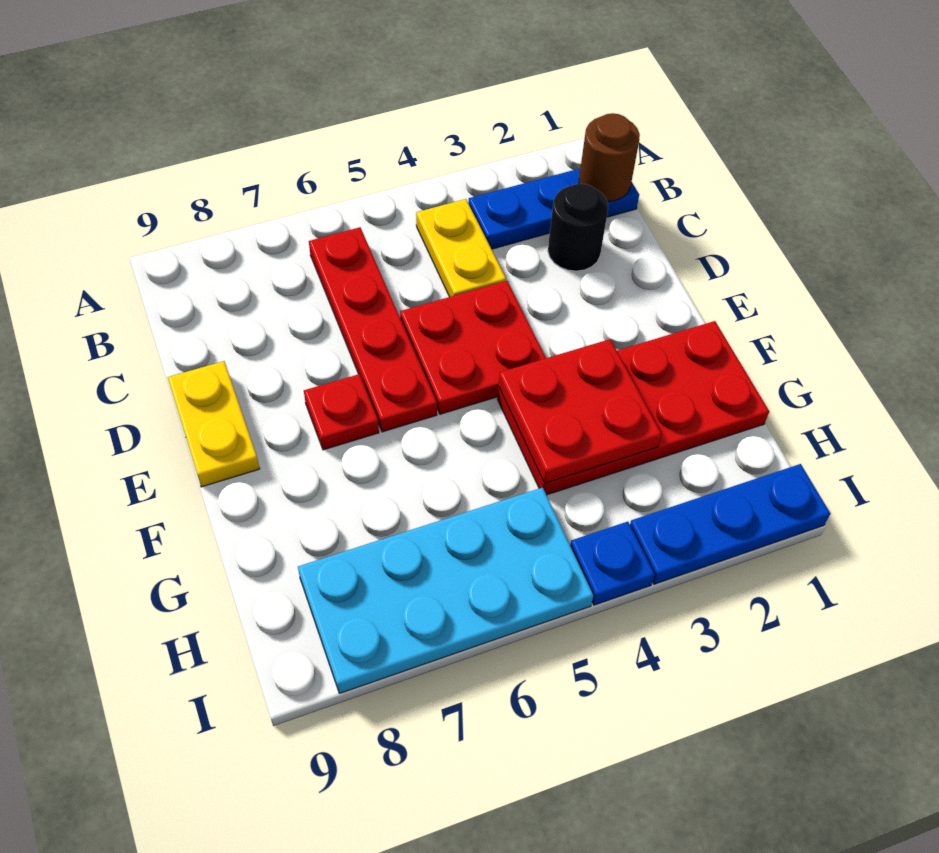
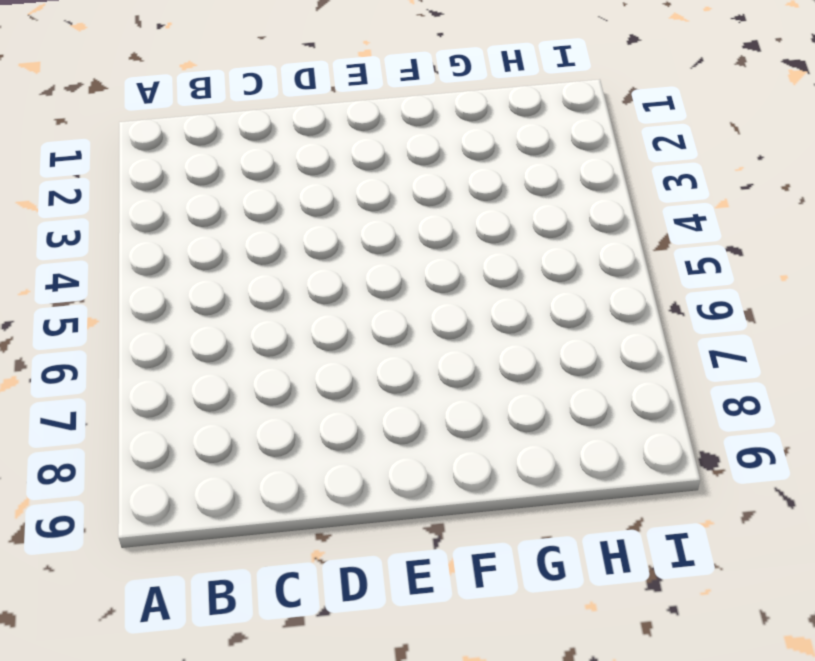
none -> blue 1x3 plate [468,169,639,249]
none -> yellow 1x2 plate [416,199,506,297]
none -> red 1x4 plate [309,227,437,432]

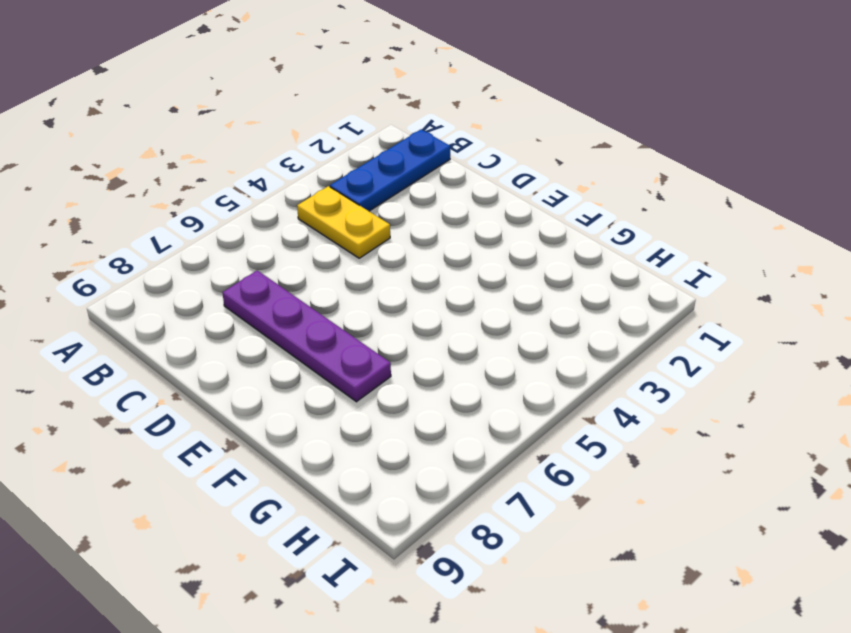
purple 1x4 plate [222,270,391,402] -> red 1x1 plate [304,374,379,450]
none -> red 1x4 plate [309,227,437,432]
none -> black 1x1 round brick [548,184,608,271]
none -> red 2x2 plate [400,281,546,414]

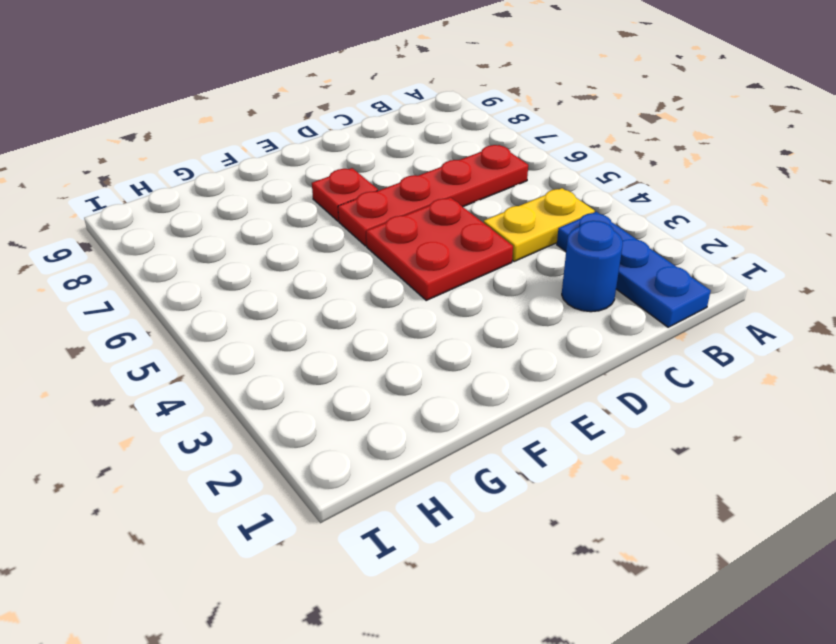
blue 1x1 round brick [562,221,623,312] -> black 1x1 round brick [548,184,608,271]
none -> yellow 1x2 plate [167,361,260,487]
none -> red 2x4 plate [497,321,769,495]
none -> cyan 2x4 plate [298,488,593,693]

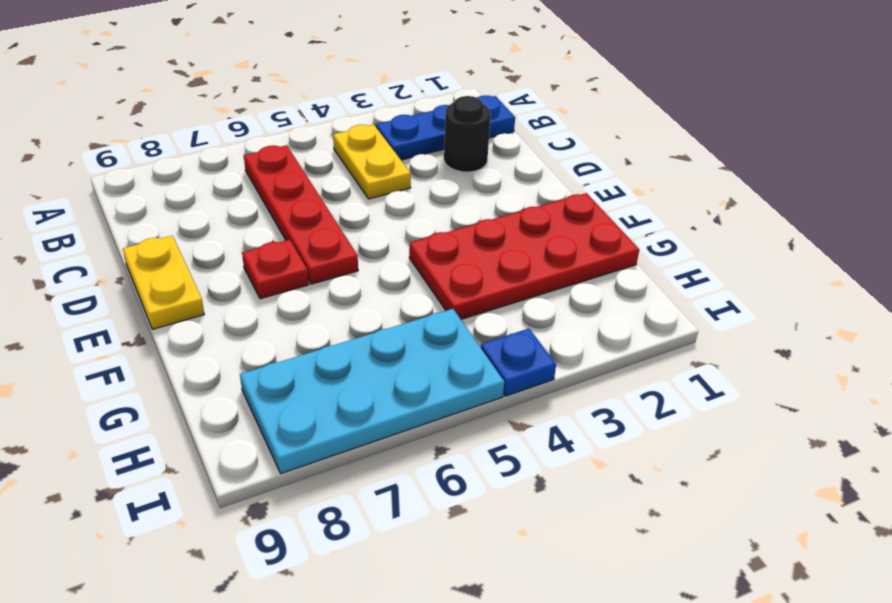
none -> red 2x2 plate [400,281,546,414]
none -> blue 1x3 plate [630,464,830,584]
none -> brown 1x1 round brick [579,113,640,202]

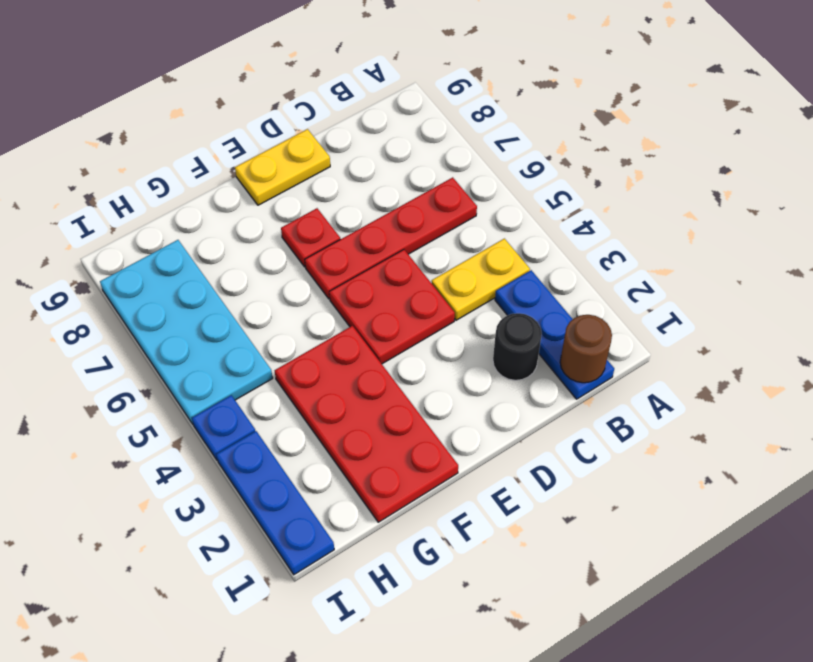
none -> red 2x2 plate [499,339,662,483]

